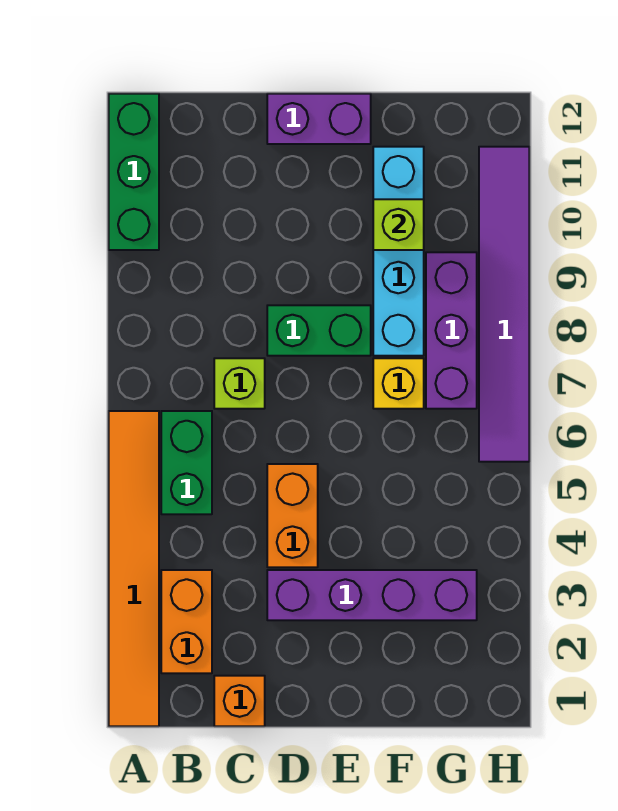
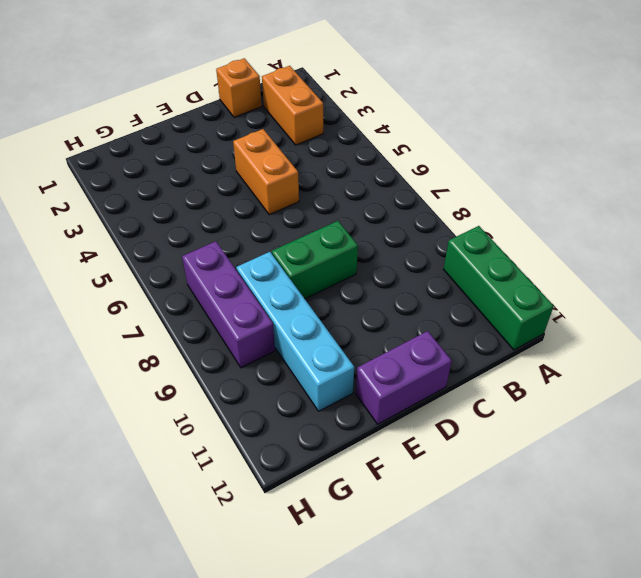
none -> orange 1x6 tile [109,411,159,726]
none -> green 1x2 brick [161,411,212,514]
none -> lime 1x1 brick [214,358,265,409]

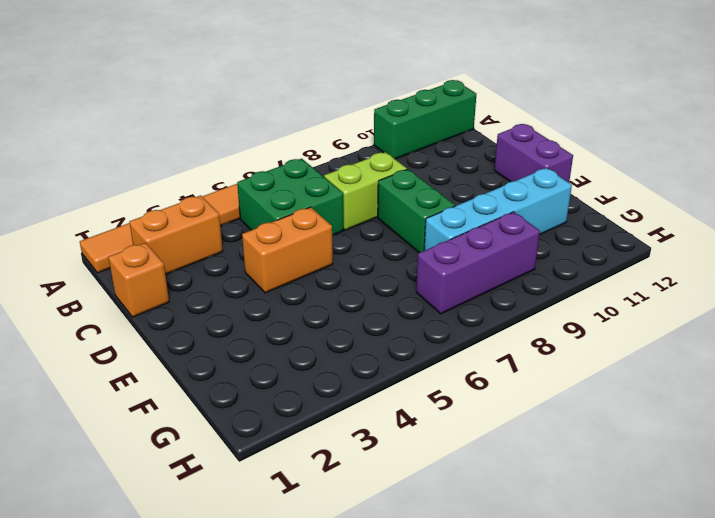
green 2x2 brick [237,159,344,236] -> green 1x2 brick [161,411,212,514]
lime 1x2 brick [324,152,407,230] -> lime 1x1 brick [214,358,265,409]
none -> purple 1x4 brick [267,570,477,620]
none -> yellow 1x1 brick [373,358,424,409]
none -> purple 1x6 tile [479,147,529,462]

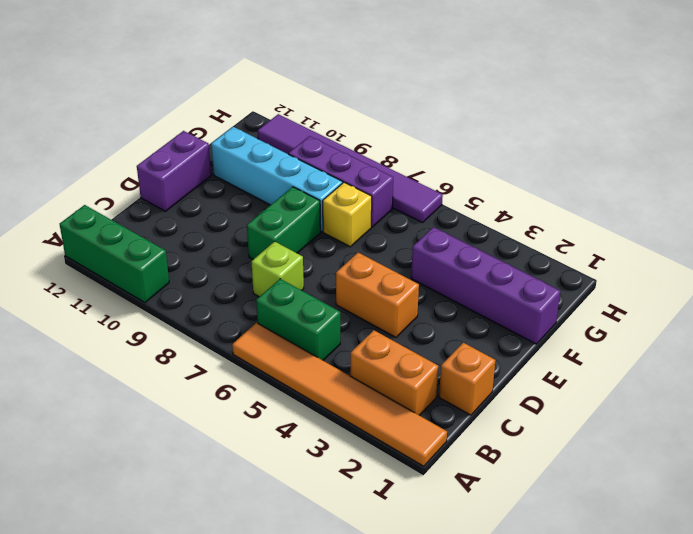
purple 1x4 brick [411,227,560,344] -> purple 1x4 brick turned to [267,570,477,620]
none -> lime 1x1 brick [373,199,424,250]

